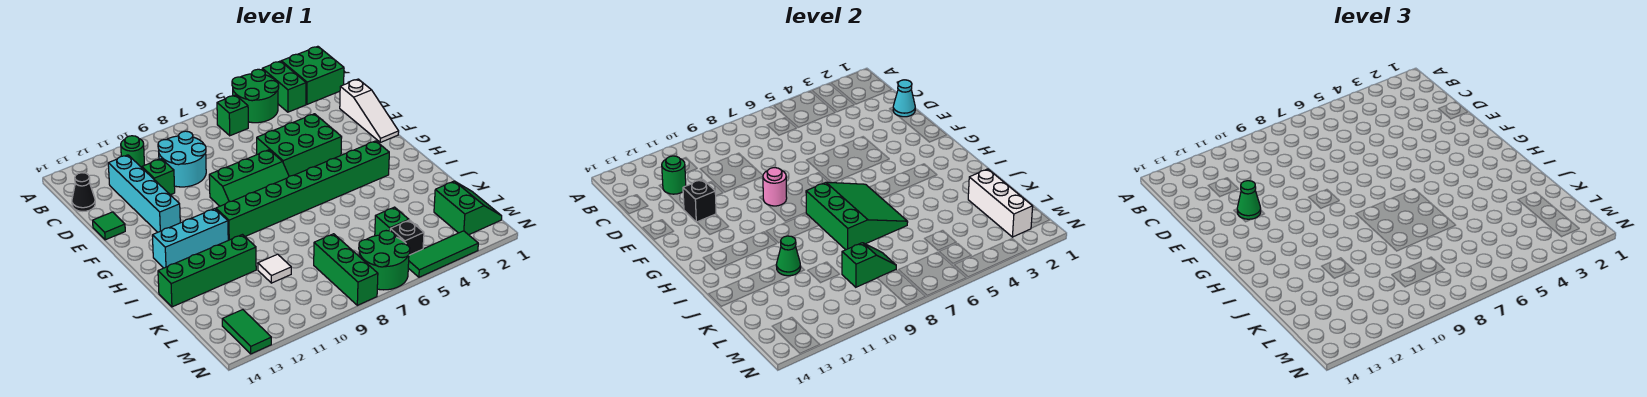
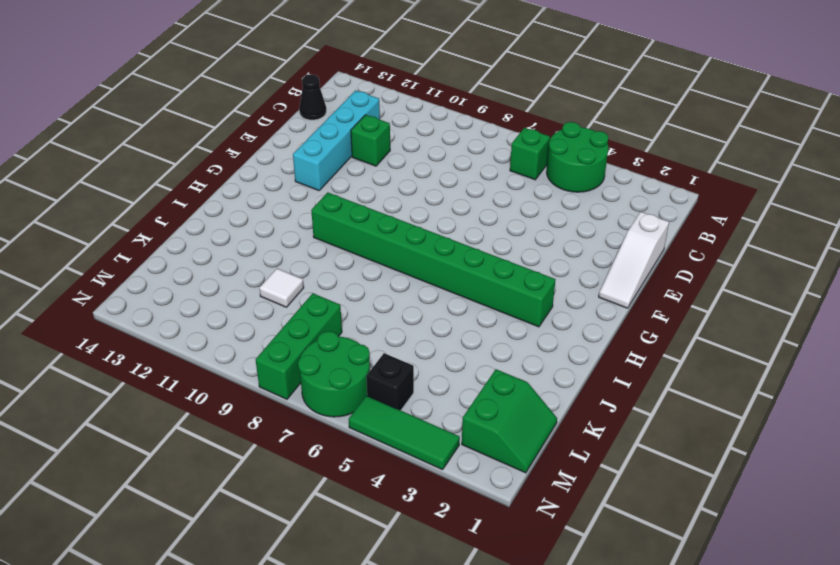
none -> green 2x2 brick [281,46,344,104]
none -> green 1x2 brick [262,61,306,112]
none -> green 1x1 round brick [121,136,144,168]
none -> cyan 2x2 round brick [158,131,206,187]

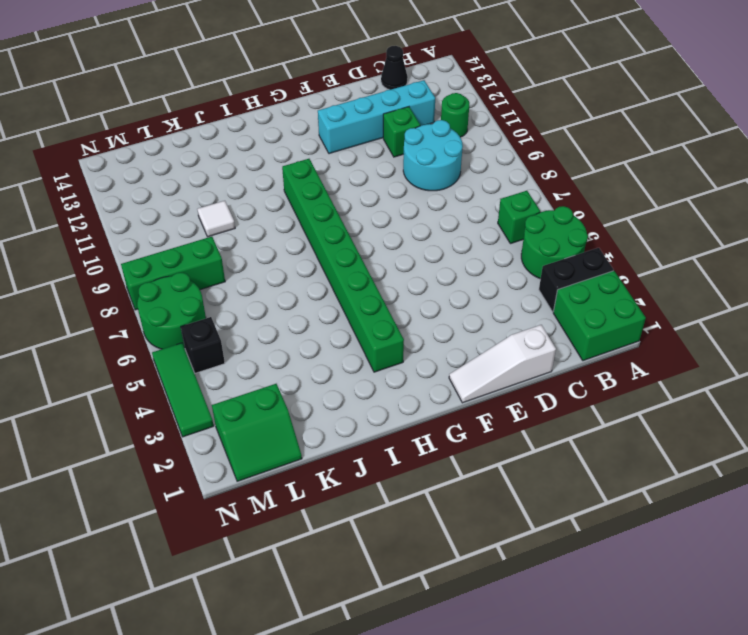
black 1x2 brick [539,248,613,312] -> green 1x2 brick [262,61,306,112]
none -> green 2x3 brick [257,114,342,176]
none -> green 1x1 tile [93,212,125,240]
none -> green 2x3 slope [209,150,289,206]
none -> cyan 1x3 brick [152,209,228,268]

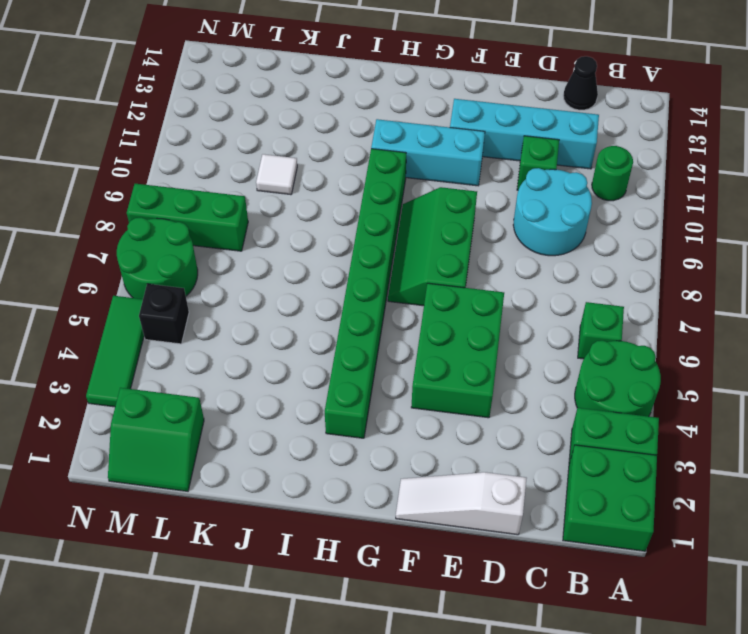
cyan 1x3 brick [371,119,485,186] -> cyan 1x3 brick turned to [152,209,228,268]
none -> green 1x1 tile [93,212,125,240]
none -> green 1x4 brick [158,235,256,307]
none -> green 1x1 brick [375,207,409,236]
none -> green 1x2 tile [222,310,271,354]

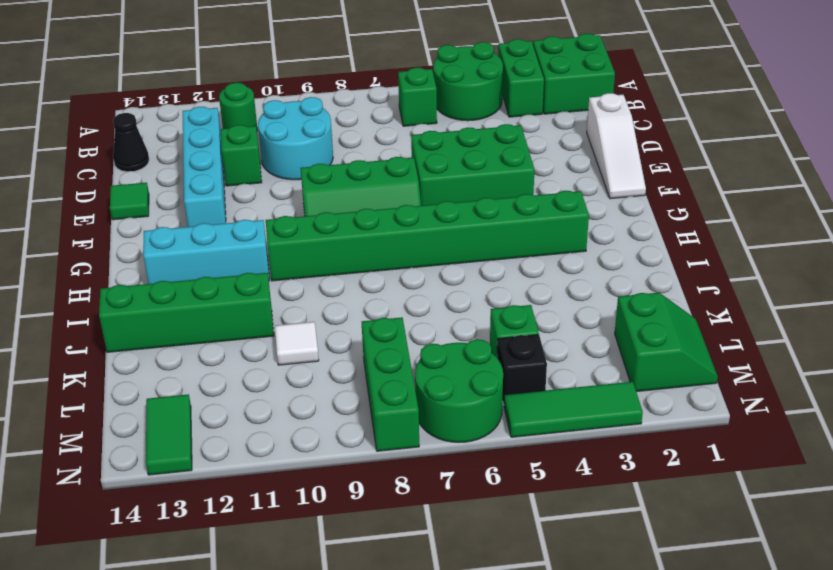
none -> green 1x1 round brick [662,156,686,194]
none -> cyan 1x1 cone [893,80,915,117]
none -> black 1x1 brick [683,179,716,222]
none -> pink 1x1 round brick [763,168,787,206]

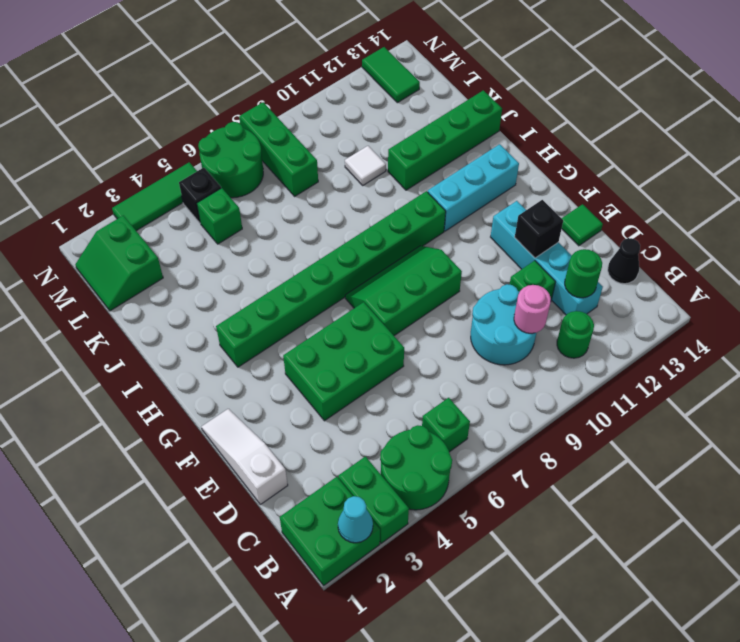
cyan 1x1 cone [338,496,373,543] -> cyan 1x1 cone moved to [893,80,915,117]
pink 1x1 round brick [514,285,551,333] -> pink 1x1 round brick moved to [763,168,787,206]
none -> green 3x3 slope [806,182,908,250]
none -> green 1x1 cone [776,236,801,276]
none -> white 1x3 brick [968,169,1033,237]
none -> green 1x2 slope [842,243,896,287]

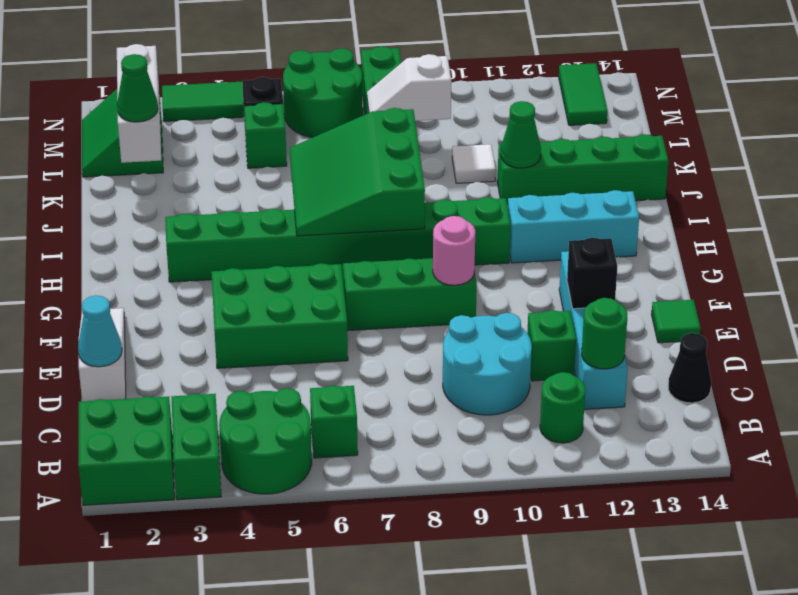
green 1x1 cone [117,54,158,122] -> green 1x1 cone moved to [1237,181,1261,219]
white 1x2 slope [367,54,451,121] -> green 1x2 slope [842,243,896,287]

